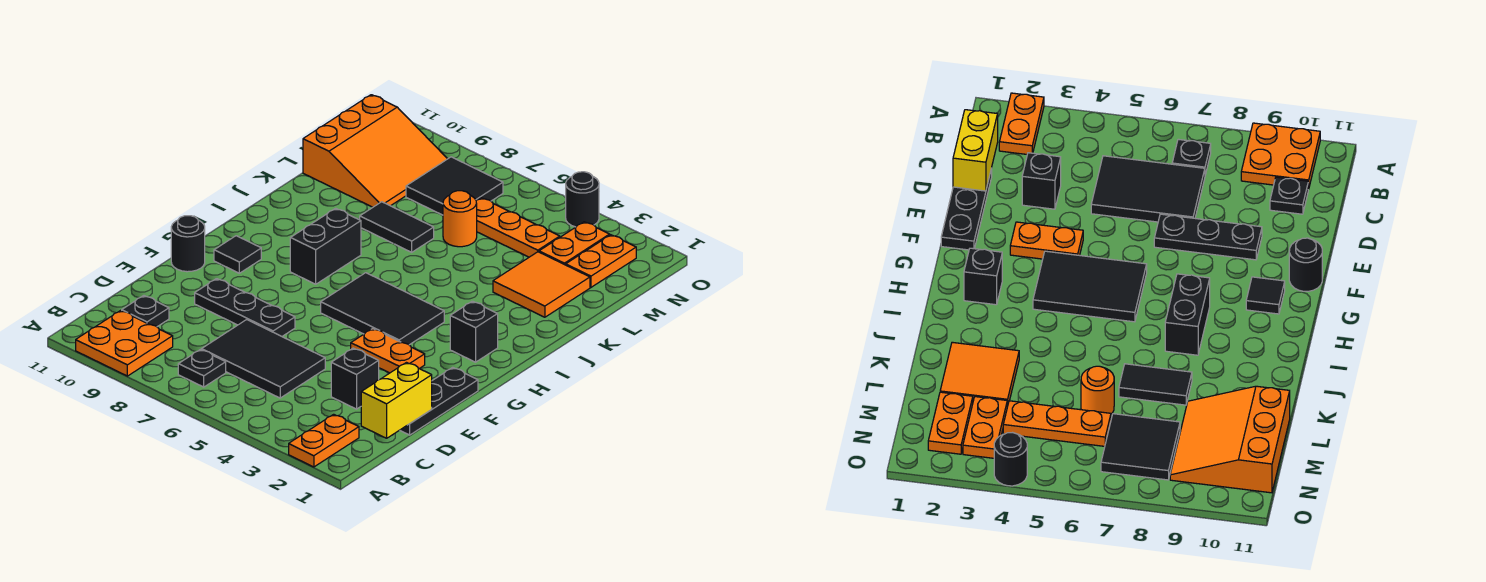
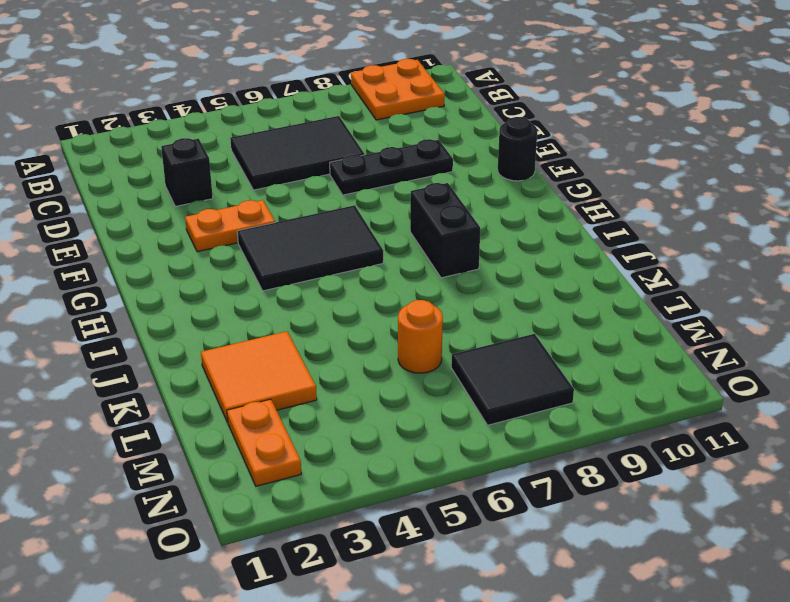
none -> orange 1x2 plate [289,414,359,467]
none -> black 1x1 plate [178,350,226,387]
none -> black 1x1 plate [122,296,169,327]

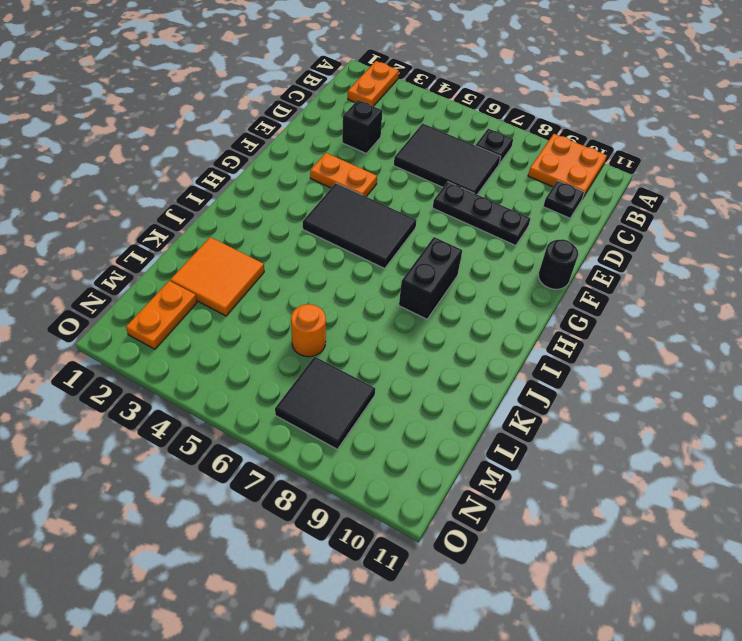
none -> black 1x3 plate [400,367,478,435]
none -> black 1x1 tile [214,236,261,273]
none -> black 1x1 brick [450,301,498,362]

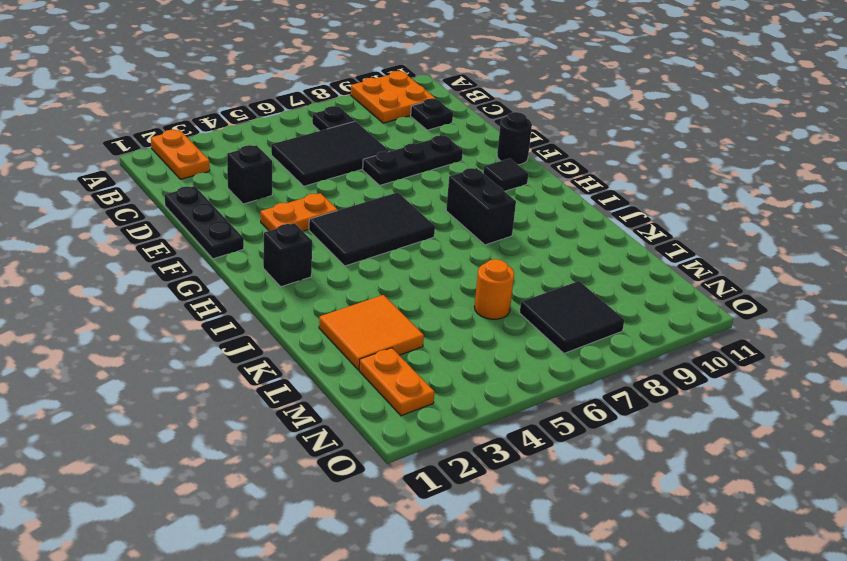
none -> black 1x2 tile [360,202,434,252]
none -> orange 3x3 slope [303,95,447,207]
none -> orange 1x2 plate [539,222,610,265]

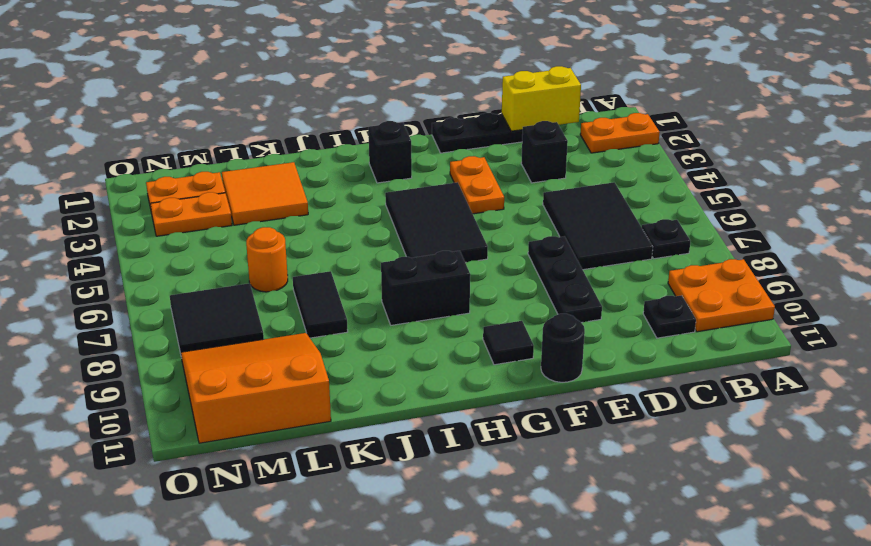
none -> orange 1x3 plate [476,198,560,257]
none -> black 1x1 round brick [566,172,599,227]

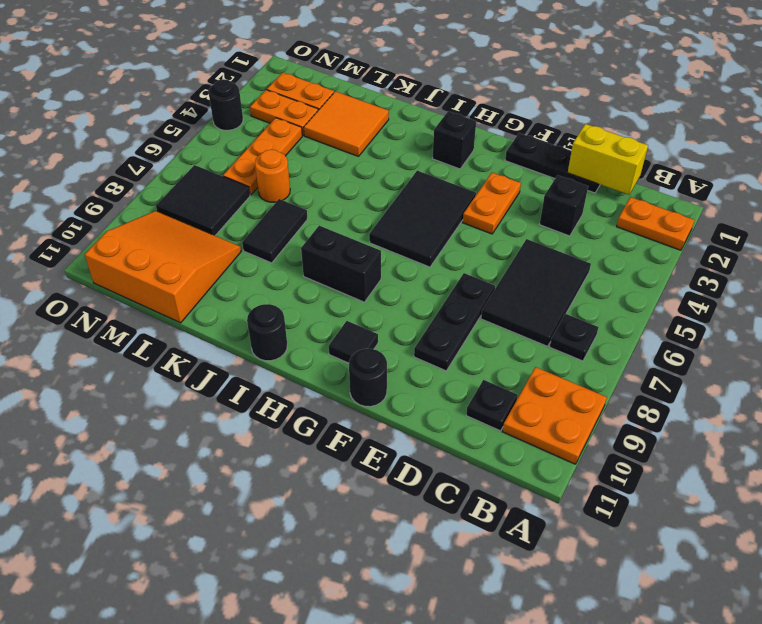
black 1x1 round brick [247,304,287,361] -> none

